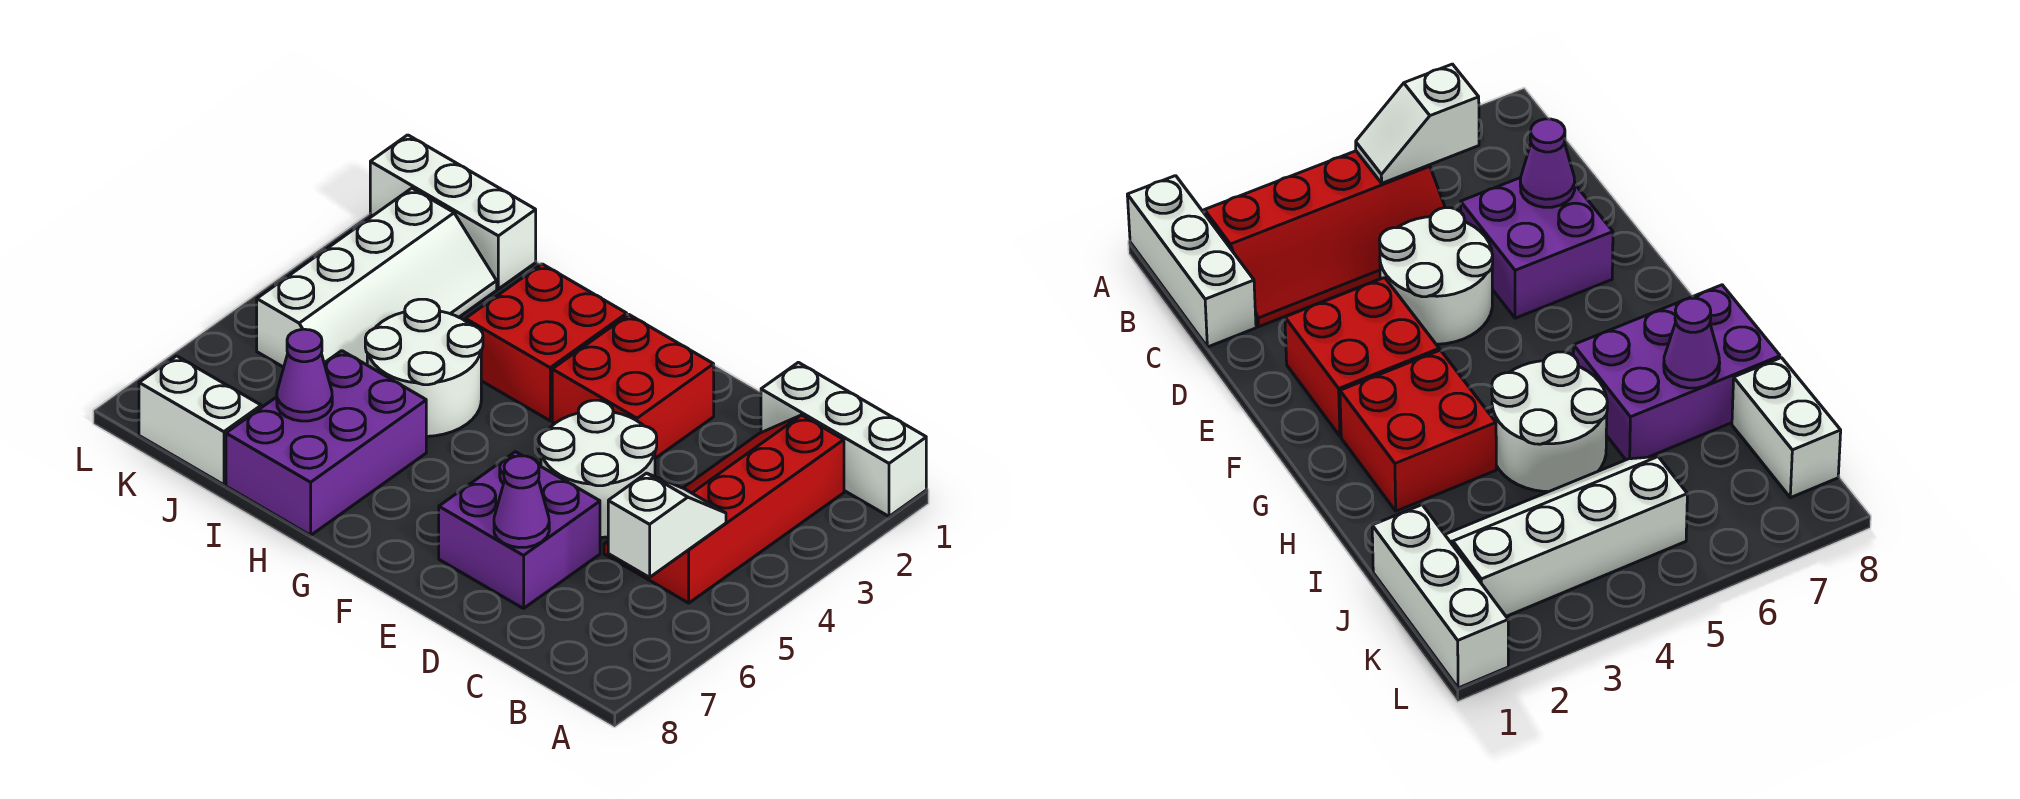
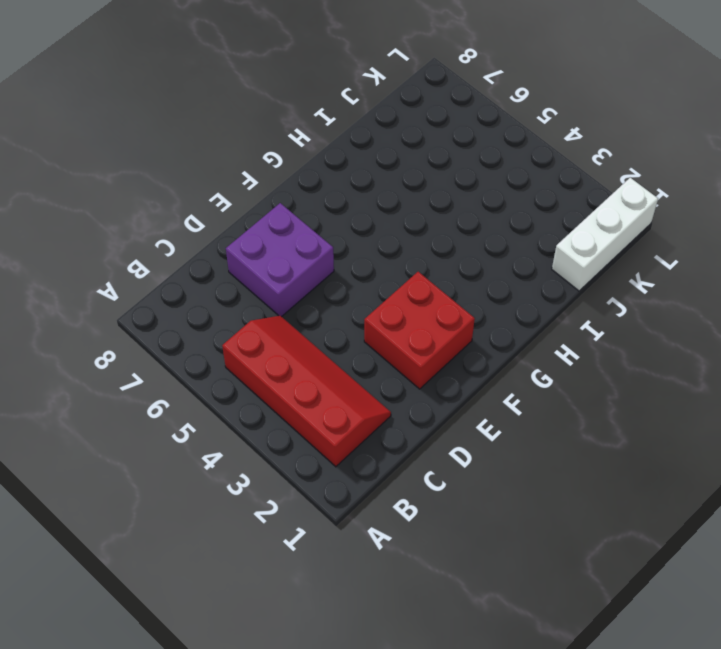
none -> white 1x3 brick [761,362,926,516]
none -> white 2x2 round brick [539,400,657,538]
none -> red 2x2 brick [466,264,627,421]

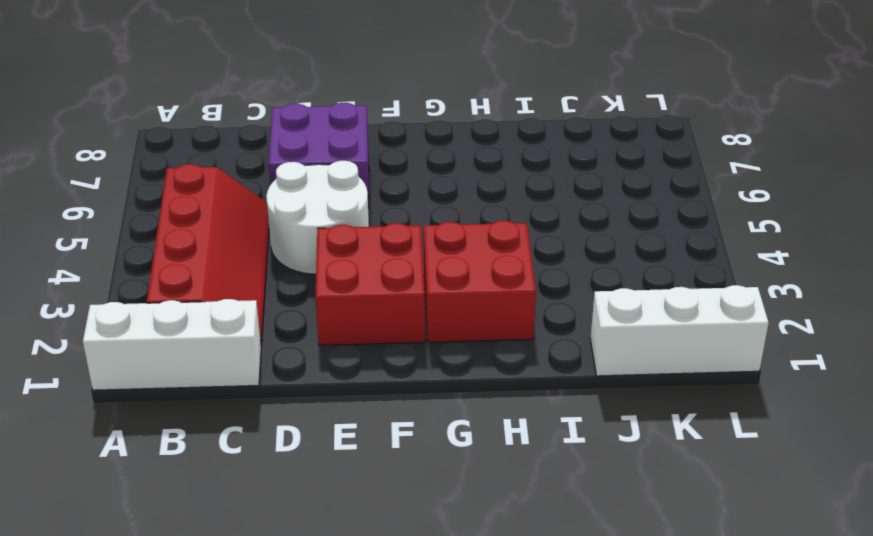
none -> white 2x2 round brick [365,299,483,436]
none -> purple 2x3 brick [226,351,426,535]
none -> white 2x4 slope [257,188,497,367]

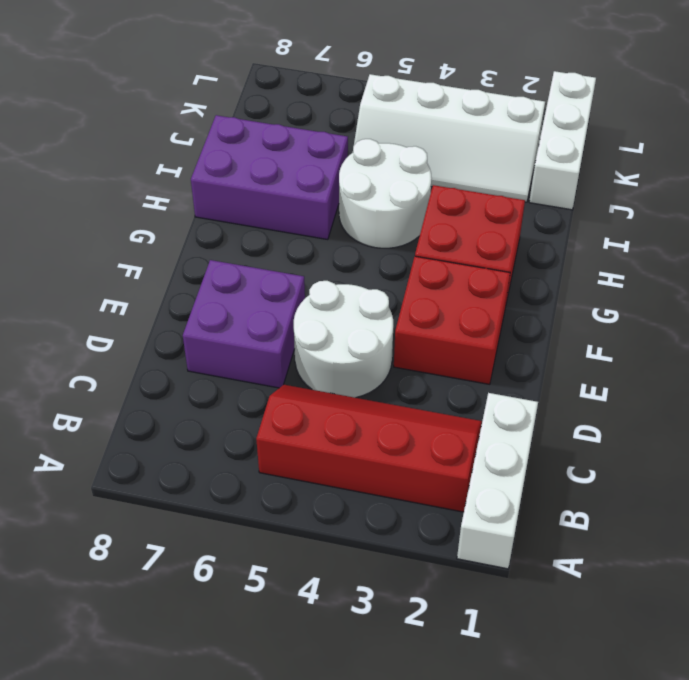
none -> white 1x2 brick [139,356,261,485]
none -> white 1x2 slope [608,473,726,577]
none -> purple 1x1 cone [494,456,549,547]

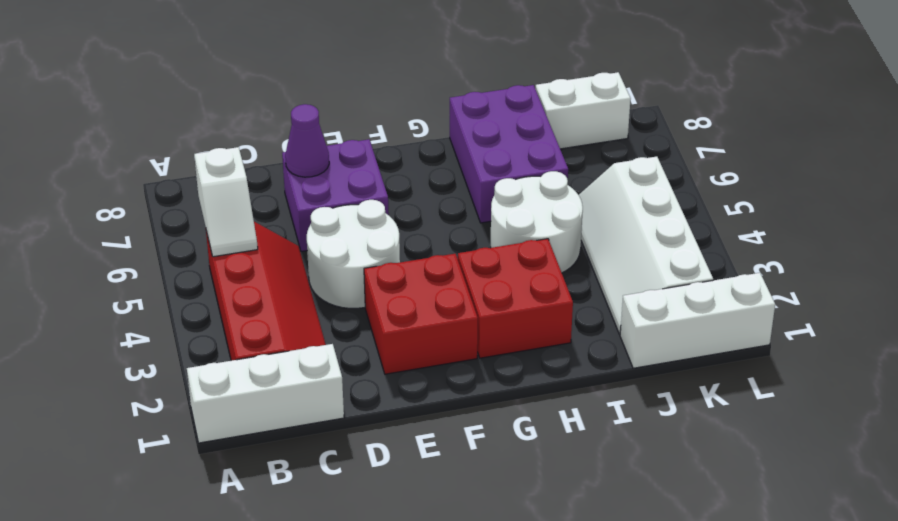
none -> purple 1x1 cone [277,329,332,421]

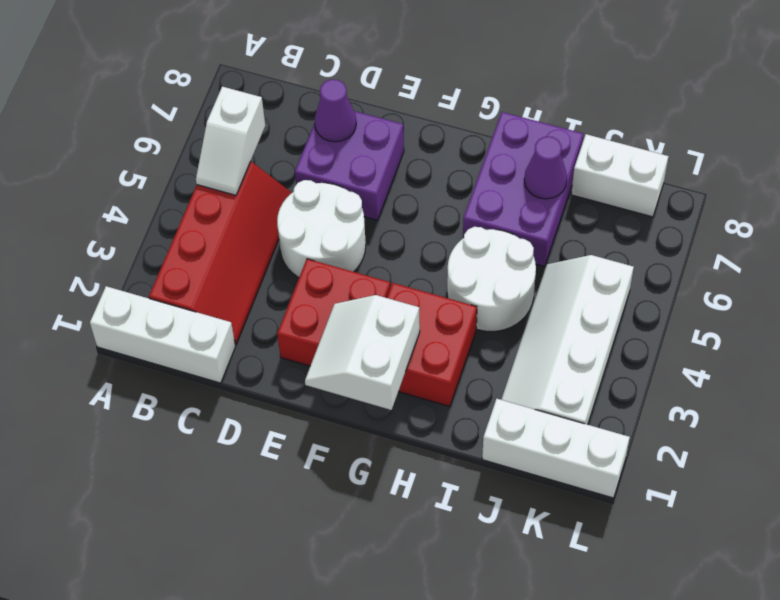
white 2x2 slope [305,295,420,410] -> none

